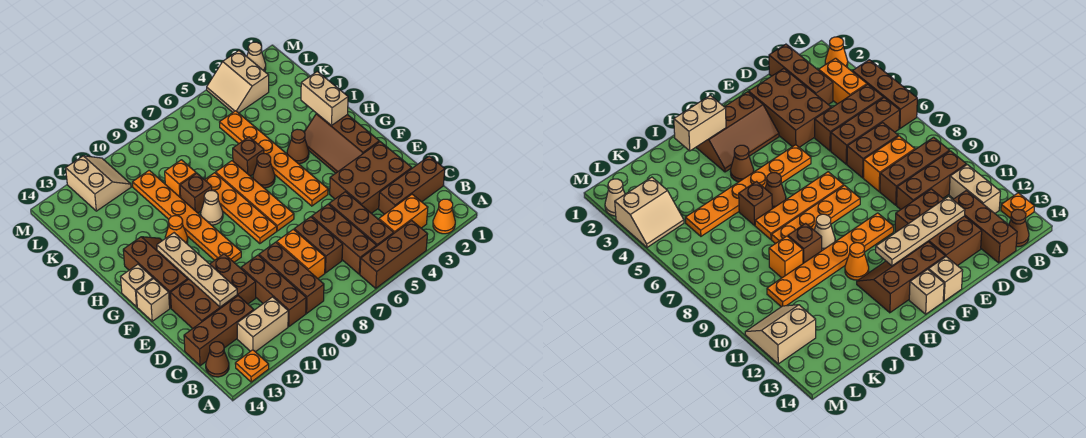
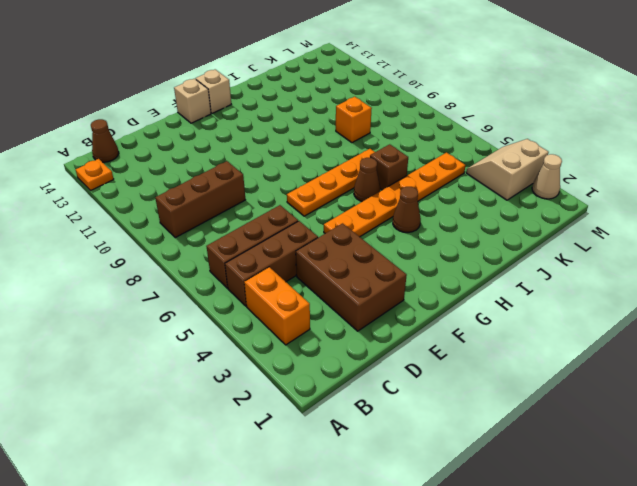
none -> orange 1x1 cone [433,199,455,234]
none -> brown 1x3 brick [360,221,428,288]
none -> brown 1x3 brick [241,255,306,326]
none -> tan 1x2 brick [237,297,288,352]

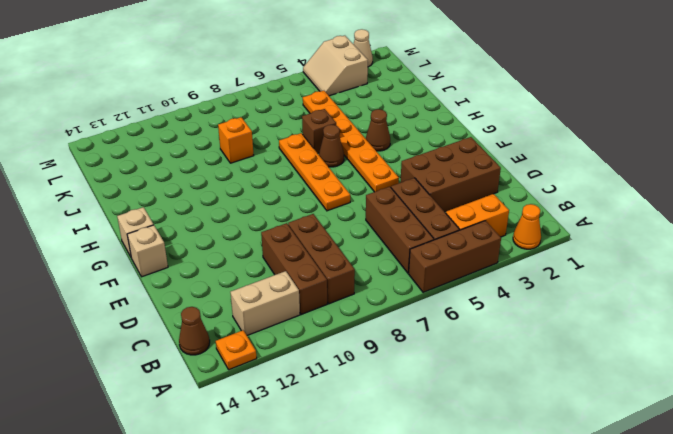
none -> brown 1x3 brick [379,156,445,214]
none -> brown 1x2 brick [294,217,343,273]
none -> orange 1x2 brick [277,229,325,278]
none -> brown 1x3 brick [184,296,254,366]

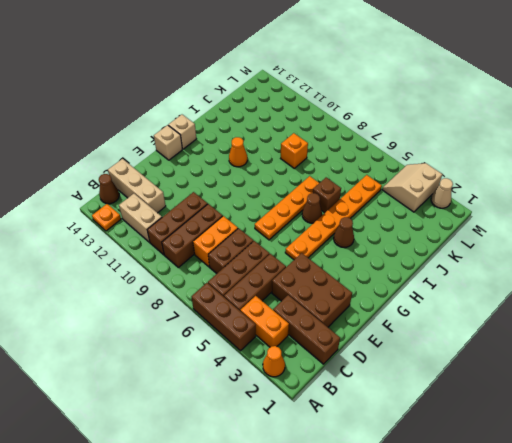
tan 1x3 brick [108,159,166,213] -> brown 1x3 brick [184,296,254,366]
none -> brown 2x3 brick [170,254,256,328]
none -> brown 2x3 slope [304,113,379,173]
none -> orange 1x4 plate [205,173,277,244]
none -> orange 1x6 plate [132,170,241,262]

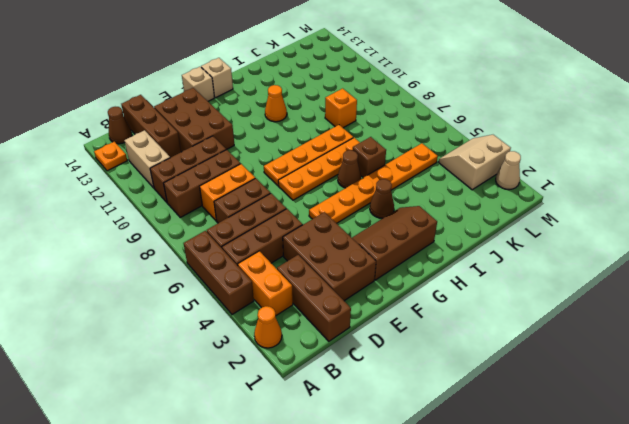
none -> orange 1x6 plate [132,170,241,262]
none -> brown 2x3 slope [123,237,188,308]
none -> tan 1x1 cone [201,191,223,225]
none -> brown 1x1 brick [180,173,212,213]

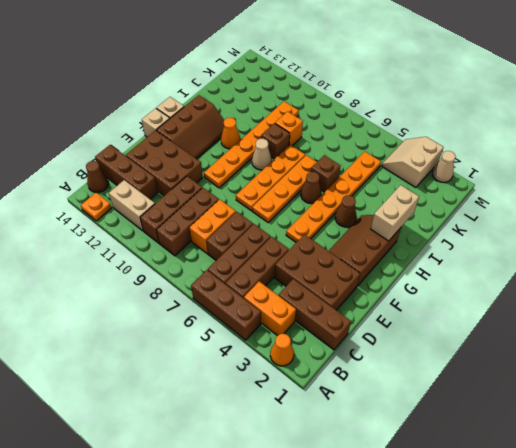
none -> tan 2x2 slope [66,156,131,211]
none -> tan 1x4 plate [157,233,237,307]

